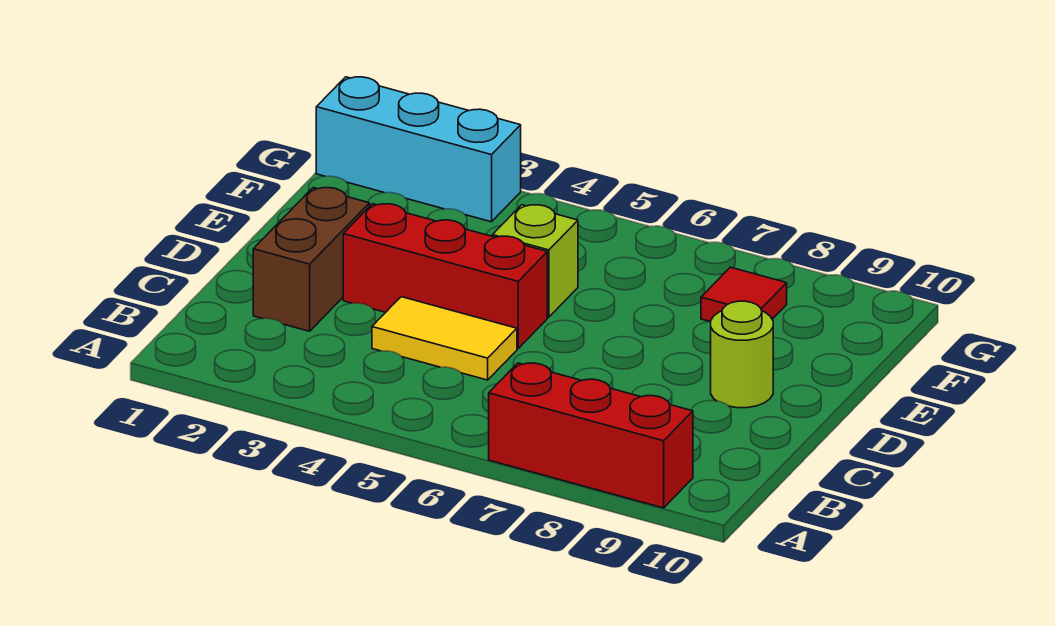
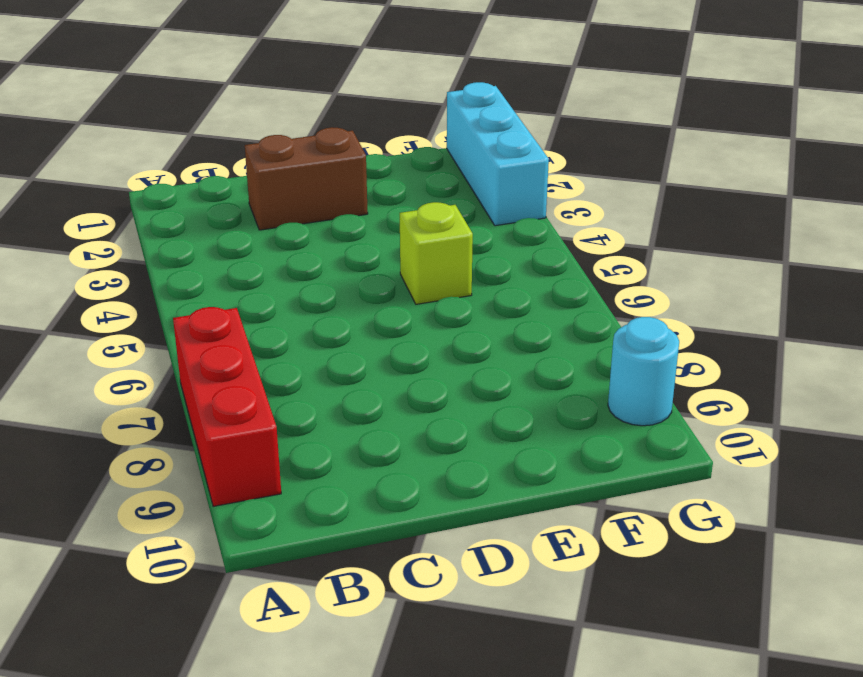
cyan 1x1 round brick [608,317,679,426] -> none
none -> yellow 1x2 tile [372,297,517,380]
none -> red 1x3 brick [343,204,547,349]

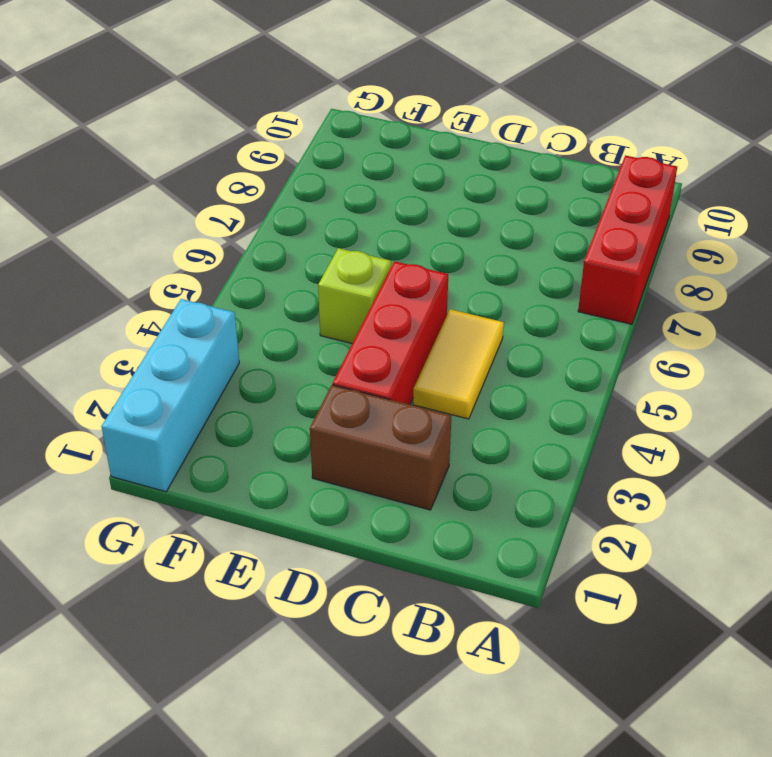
none -> lime 1x1 round brick [711,301,773,408]
none -> red 1x1 tile [701,267,787,322]

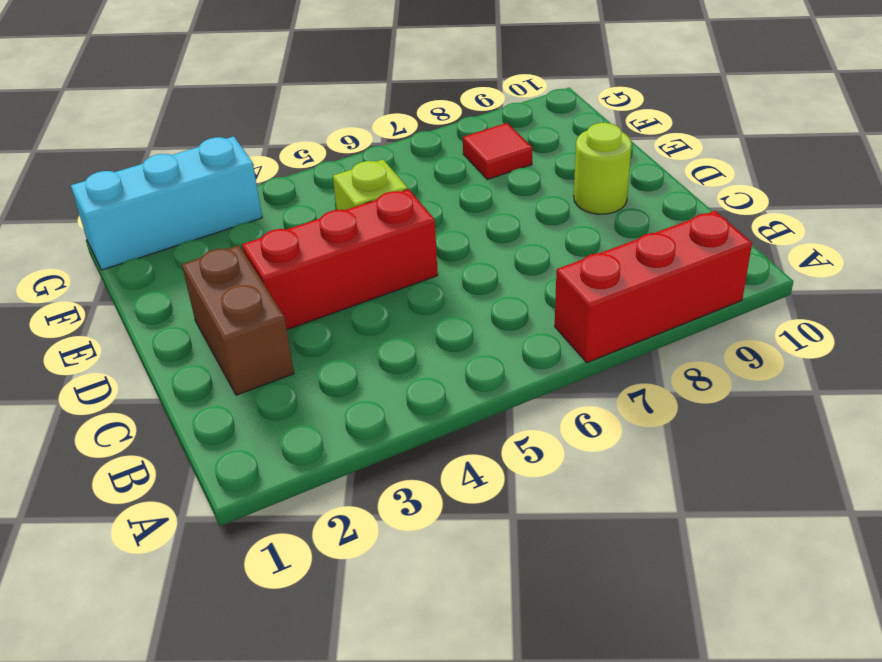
none -> yellow 1x2 tile [372,297,517,380]

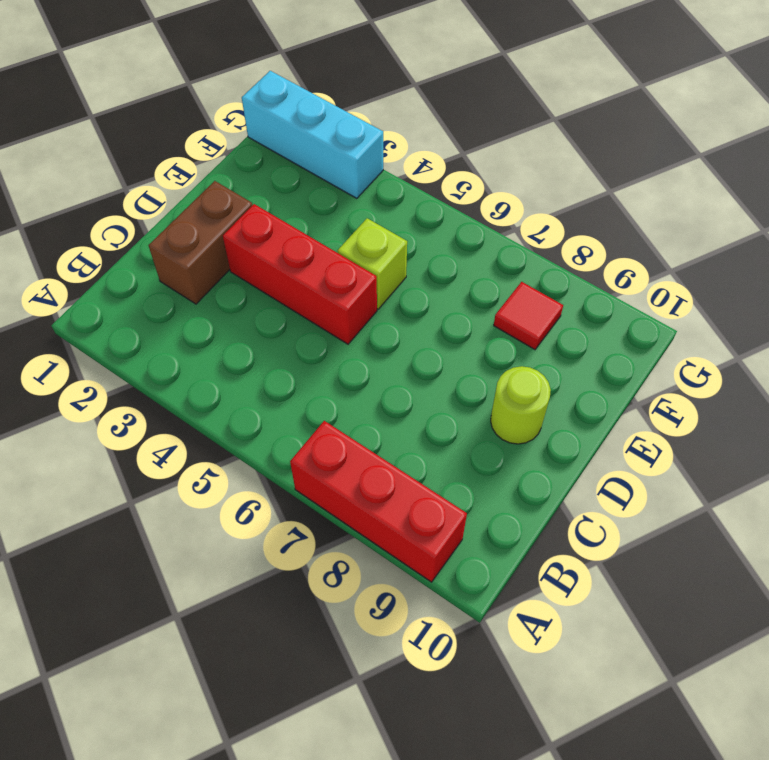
none -> yellow 1x2 tile [372,297,517,380]

